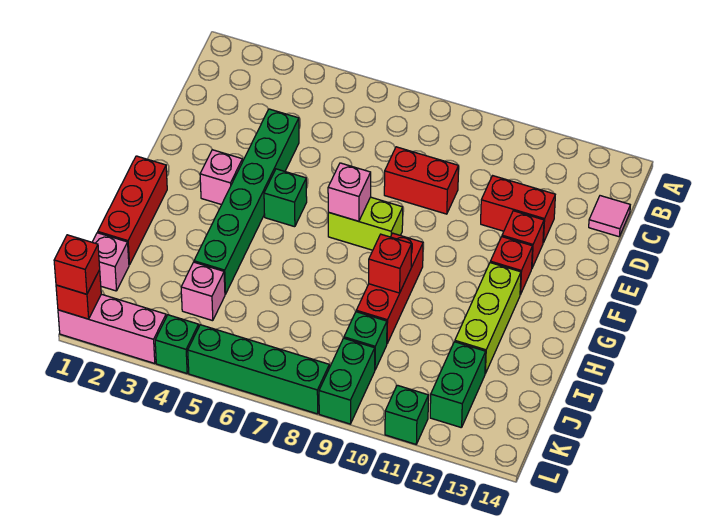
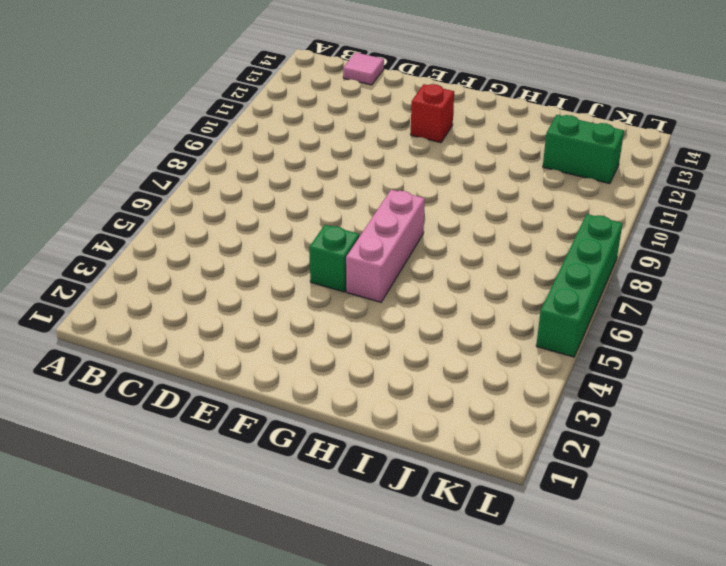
pink 1x3 brick [346,190,425,302] -> pink 1x3 brick moved to [58,294,166,363]
none -> green 1x6 brick [194,109,299,294]
none -> red 1x2 brick [384,147,459,214]
none -> red 1x2 brick [481,176,555,243]

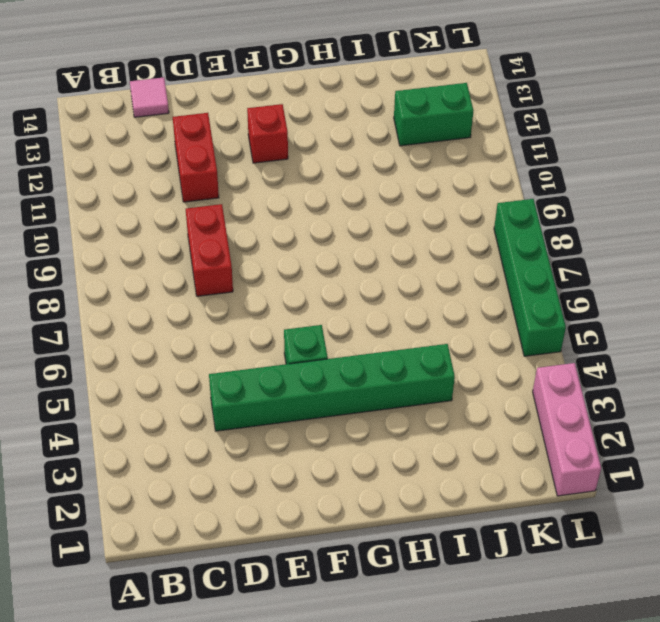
none -> red 1x1 brick [502,211,544,268]
none -> pink 1x1 brick [200,150,242,205]
none -> lime 1x2 brick [328,197,403,250]

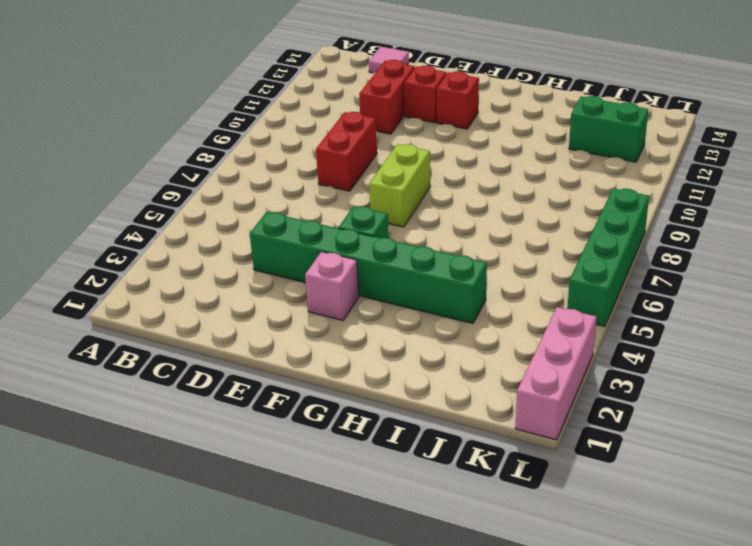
none -> red 1x3 brick [98,156,167,265]
none -> red 1x3 brick [356,233,423,343]
none -> lime 1x3 brick [455,263,521,374]

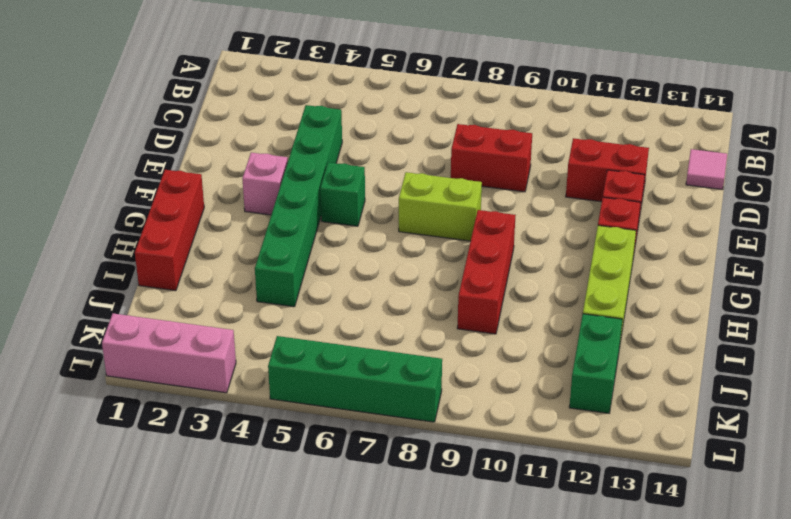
none -> pink 1x1 brick [92,233,129,291]
none -> pink 1x1 brick [181,262,225,321]
none -> green 1x1 brick [344,312,387,370]

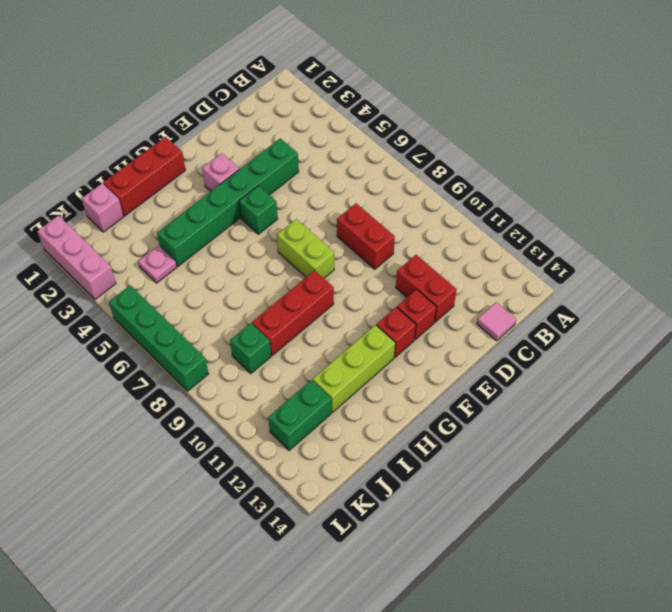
pink 1x1 plate [138,246,177,283] -> pink 1x1 brick [181,262,225,321]
none -> green 1x2 brick [319,338,375,424]
none -> green 1x1 brick [155,315,199,373]
none -> green 1x1 brick [385,385,429,444]

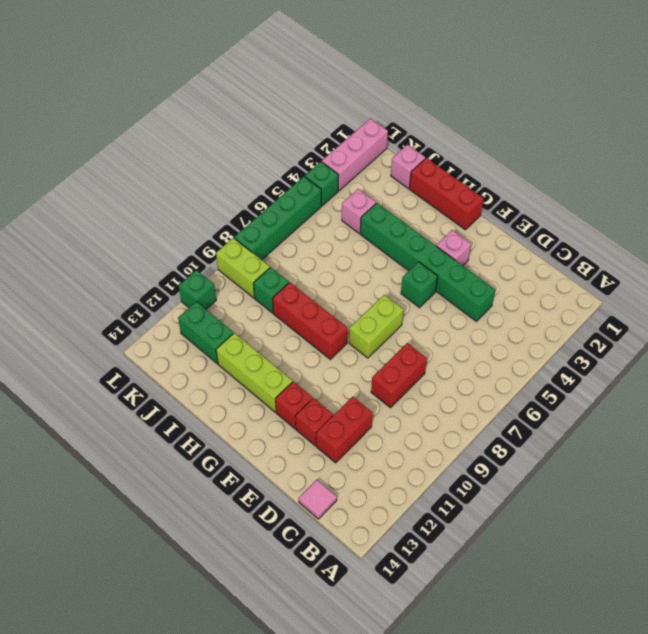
lime 1x2 brick [216,238,270,298] -> green 1x2 brick [319,338,375,424]
none -> pink 1x1 brick [328,163,371,221]
none -> red 1x1 brick [369,234,412,293]
none -> red 1x1 brick [56,270,101,319]

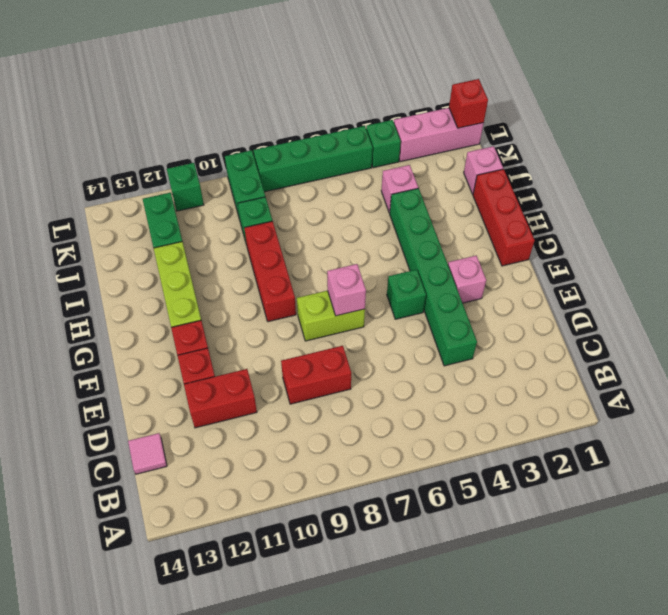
none -> red 1x1 brick [369,234,412,293]
none -> red 1x1 brick [54,235,100,294]

